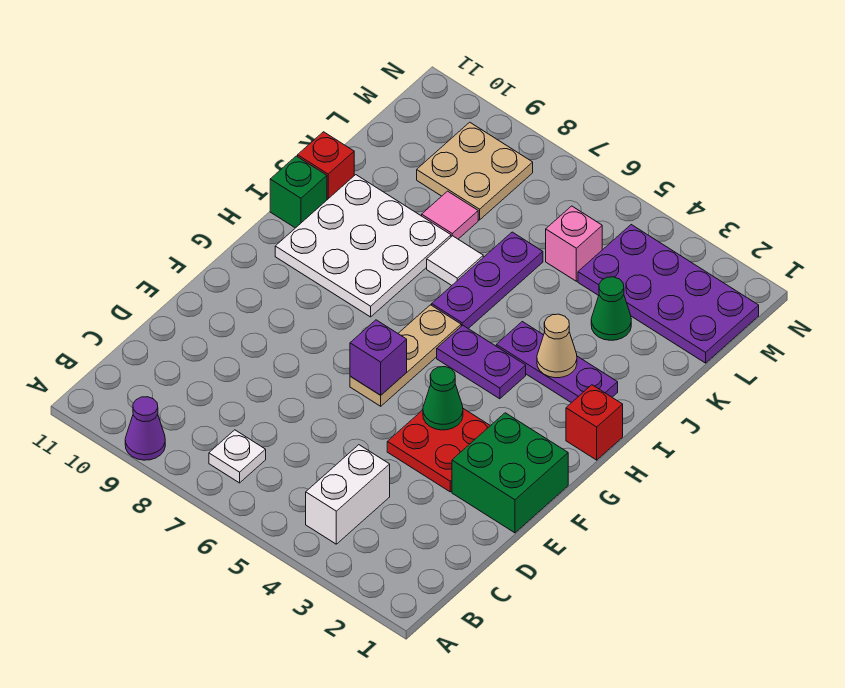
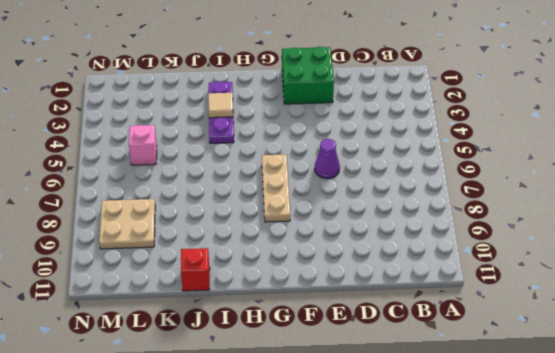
purple 1x1 cone [315,139,340,179] -> purple 1x1 cone moved to [125,397,165,460]
tan 1x3 plate [262,155,290,222] -> tan 1x3 plate turned to [350,305,461,406]
tan 1x1 tile [208,93,233,118] -> tan 1x1 cone [537,314,577,378]
none -> white 1x2 brick [306,445,390,544]
none -> white 1x1 plate [209,430,266,483]
none -> red 2x2 plate [387,409,490,492]

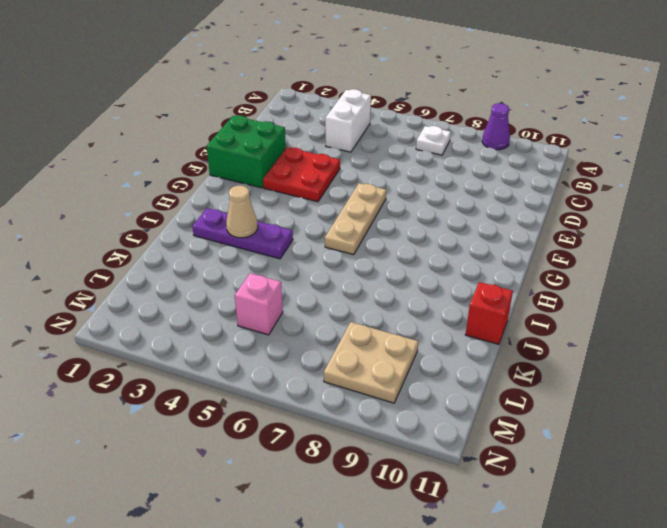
none -> red 1x1 brick [566,385,623,460]
none -> purple 1x2 plate [437,325,526,399]
none -> white 3x3 plate [275,175,451,317]

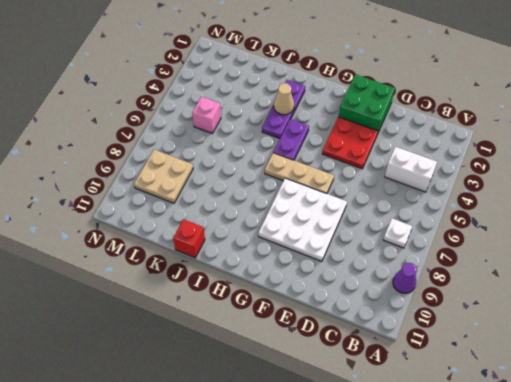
white 3x3 plate [258,178,347,262] -> white 3x3 plate moved to [275,175,451,317]
none -> red 1x1 brick [566,385,623,460]
none -> purple 1x3 plate [432,232,543,329]
none -> green 1x1 brick [270,156,327,228]

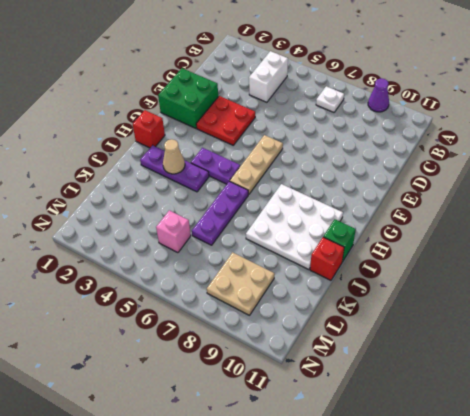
none -> white 1x1 tile [427,236,483,285]
none -> green 1x1 cone [591,277,631,340]
none -> pink 1x1 tile [422,191,478,239]

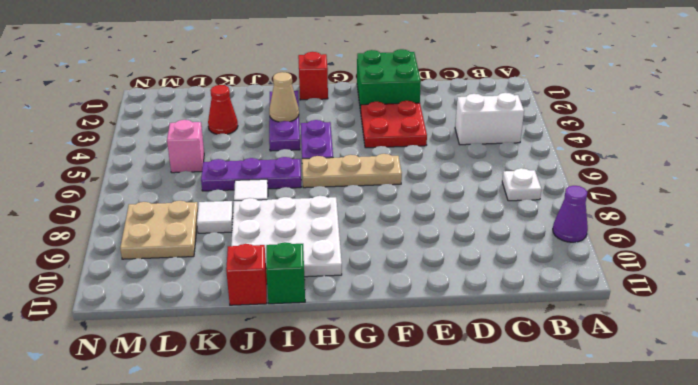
red 1x1 cone [208,85,238,134] -> green 1x1 cone [591,277,631,340]
white 1x1 tile [197,201,233,233] -> pink 1x1 tile [422,191,478,239]
none -> purple 2x4 plate [578,225,759,363]
none -> green 1x1 cone [423,367,463,430]
none -> purple 1x1 brick [350,320,407,395]

